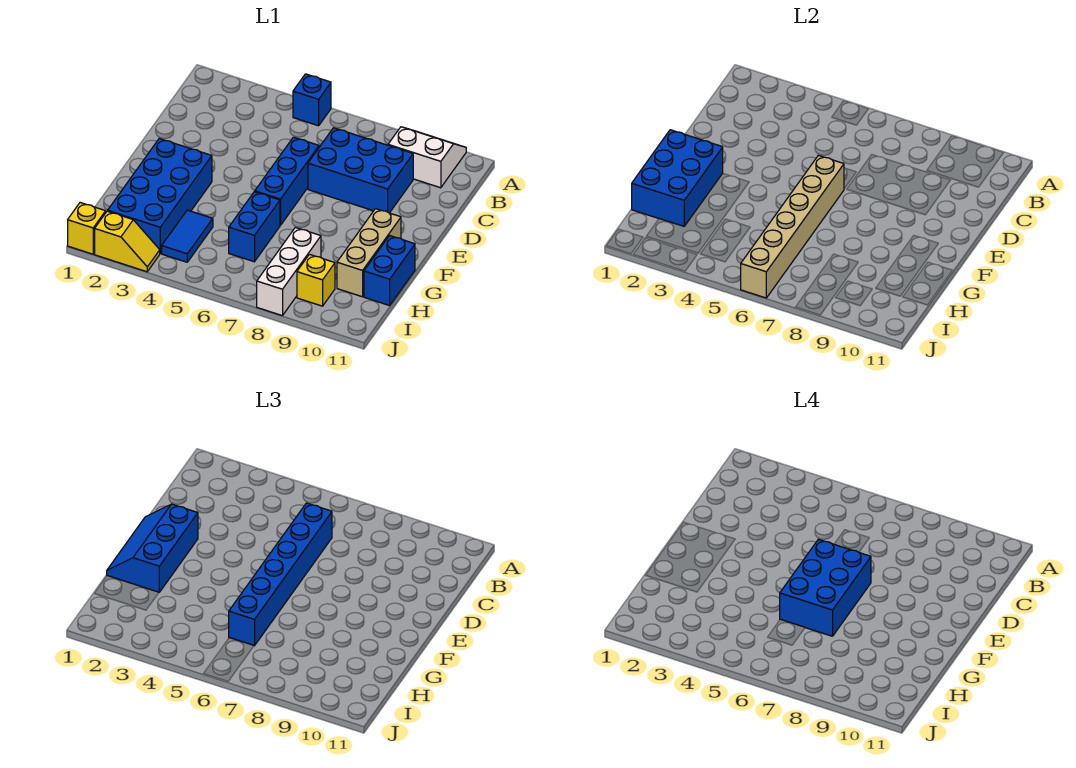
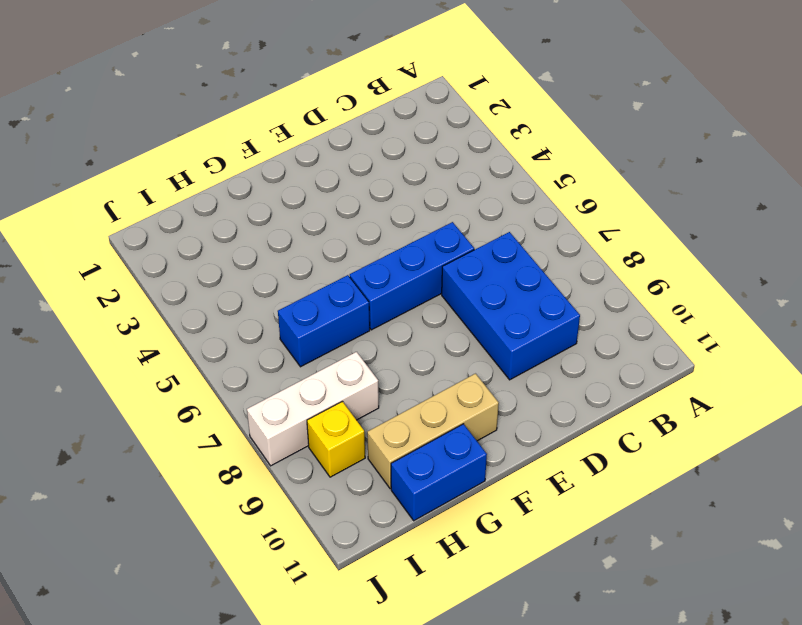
none -> blue 1x1 brick [293,74,331,126]
none -> white 2x2 slope [388,127,466,188]
none -> blue 2x4 brick [108,139,212,253]

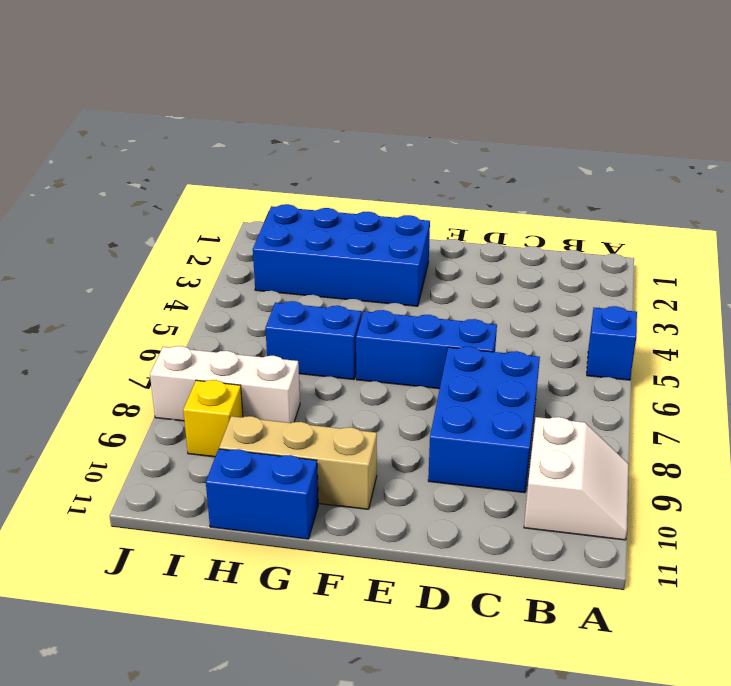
none -> blue 1x2 tile [162,210,213,262]
none -> yellow 1x1 brick [68,203,106,254]
none -> yellow 1x2 slope [95,211,160,272]

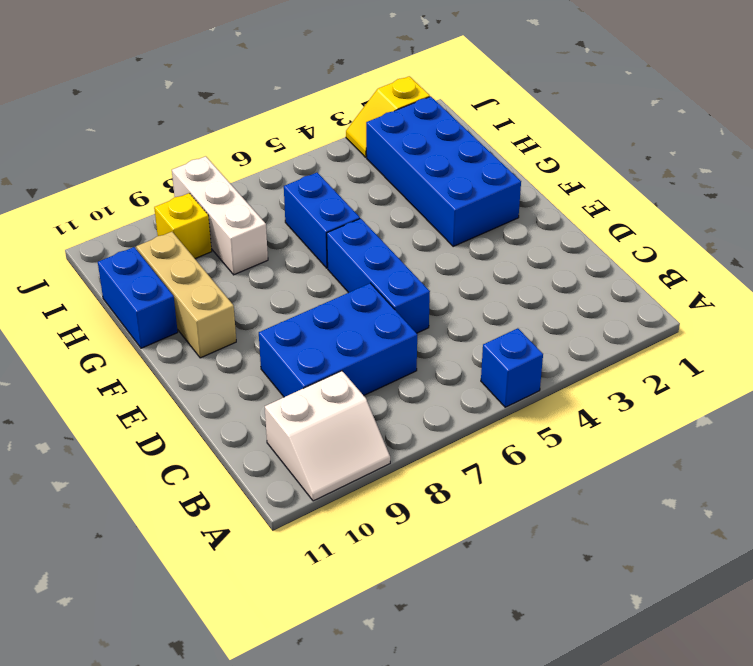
none -> blue 1x2 tile [162,210,213,262]
none -> yellow 1x1 brick [68,203,106,254]
none -> tan 1x6 brick [741,155,844,298]

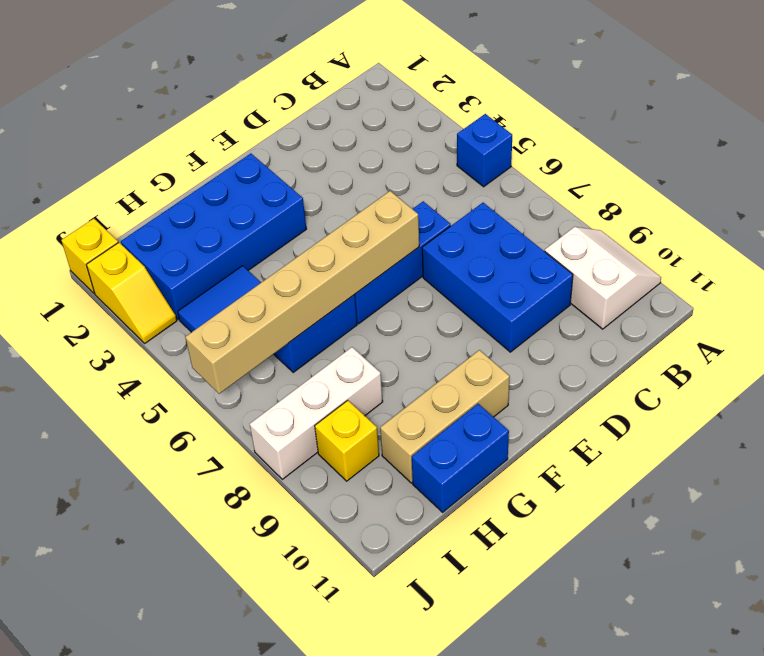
none -> blue 2x3 brick [632,130,723,226]
none -> blue 1x6 brick [229,503,332,646]
none -> blue 2x3 slope [107,504,198,592]

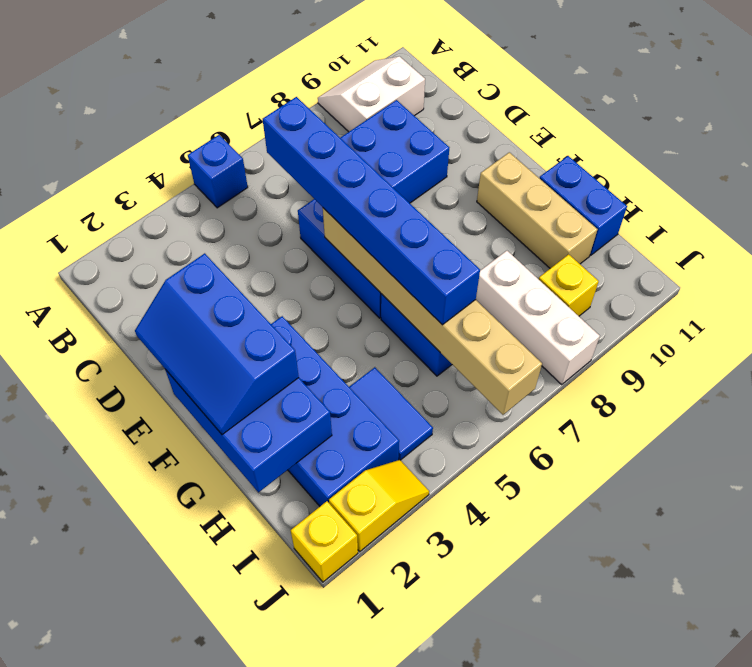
none -> blue 2x3 brick [780,539,871,636]

